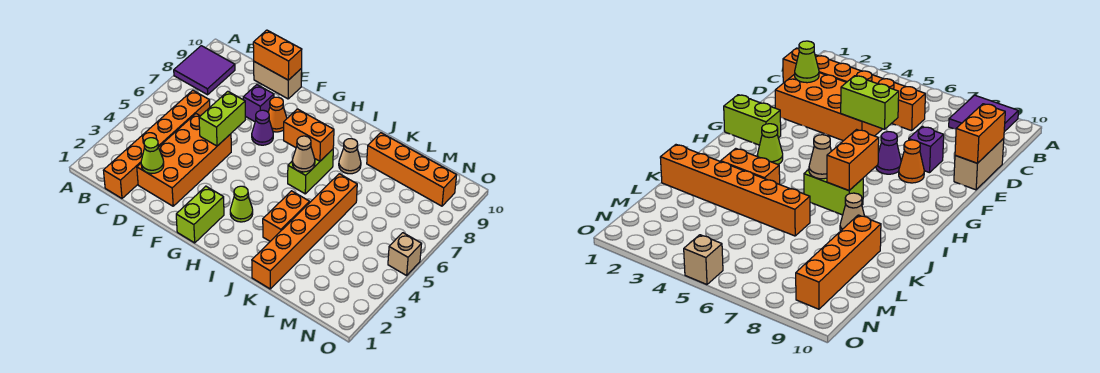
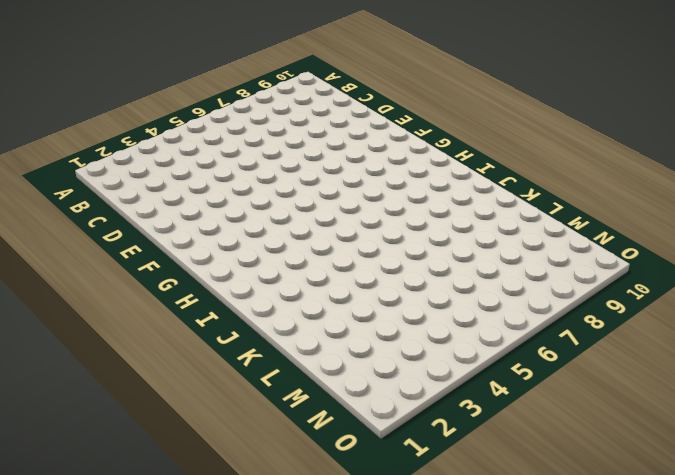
none -> purple 2x2 tile [174,46,235,95]
none -> orange 1x6 brick [103,90,210,198]
none -> orange 2x4 brick [137,114,231,206]

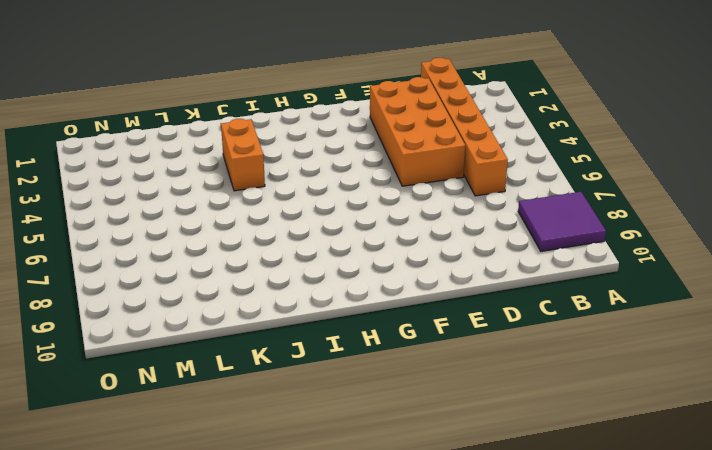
none -> tan 1x2 brick [254,62,302,99]
none -> purple 1x1 brick [243,85,274,122]
none -> purple 1x1 cone [252,110,273,145]

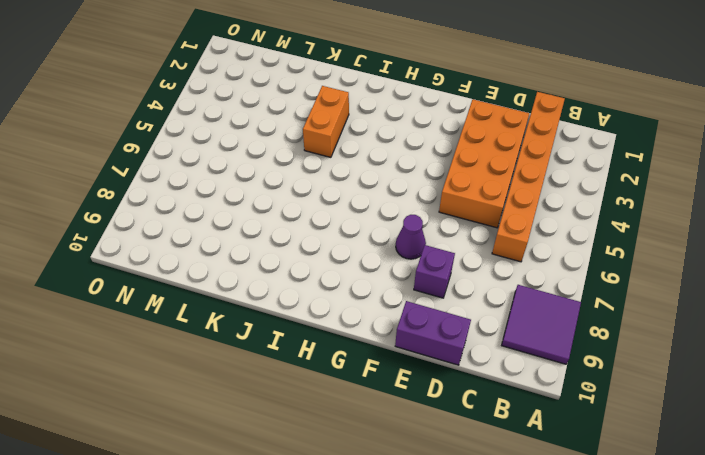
purple 1x2 brick [395,301,471,365] -> tan 1x2 brick [254,62,302,99]
none -> orange 1x1 cone [268,97,287,132]
none -> lime 1x2 brick [176,186,224,243]
none -> lime 1x1 cone [230,186,253,222]

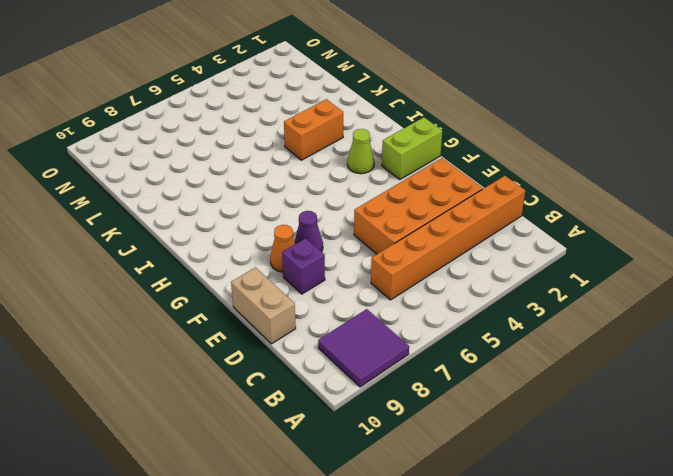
none -> lime 1x2 brick [288,149,333,194]
none -> tan 1x1 cone [339,139,361,174]
none -> orange 1x6 brick [252,174,357,289]

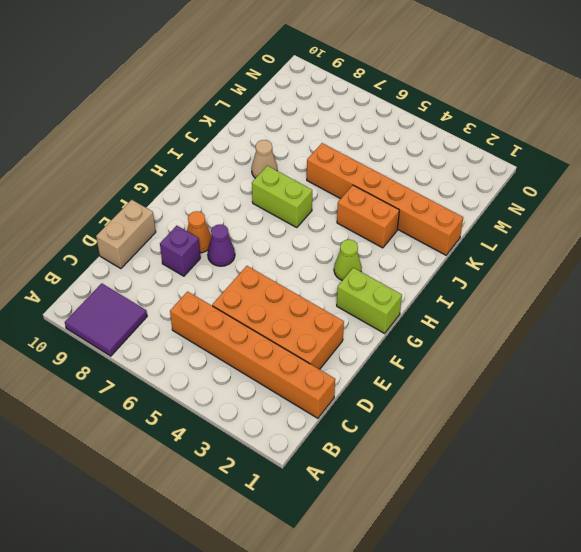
none -> orange 1x4 brick [367,133,457,206]
none -> tan 1x1 brick [388,233,421,275]
none -> lime 1x1 cone [141,138,164,174]

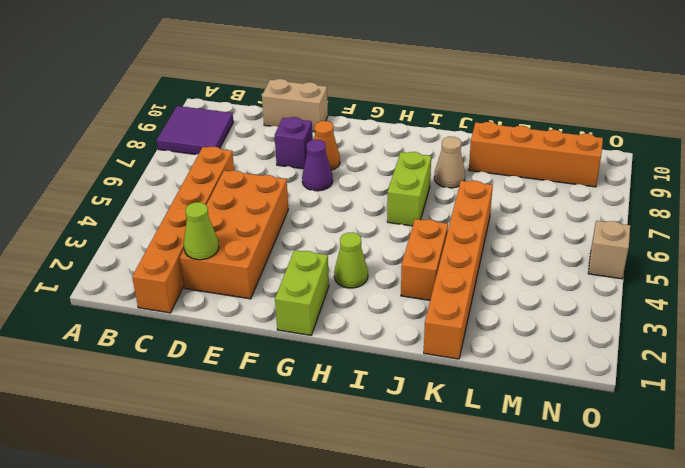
none -> orange 1x2 brick [253,30,302,80]
none -> lime 1x2 brick [199,91,245,146]
none -> orange 1x2 brick [284,109,334,161]

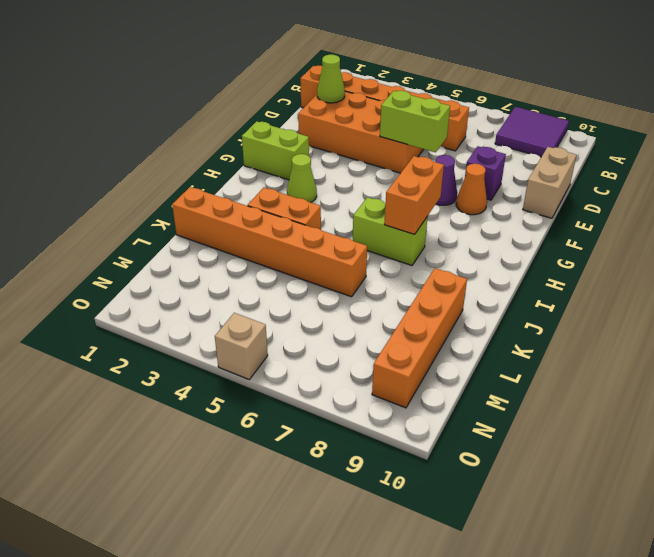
none -> tan 1x1 cone [339,139,361,174]
none -> orange 1x2 brick [253,30,302,80]
none -> tan 1x1 cone [292,136,315,172]

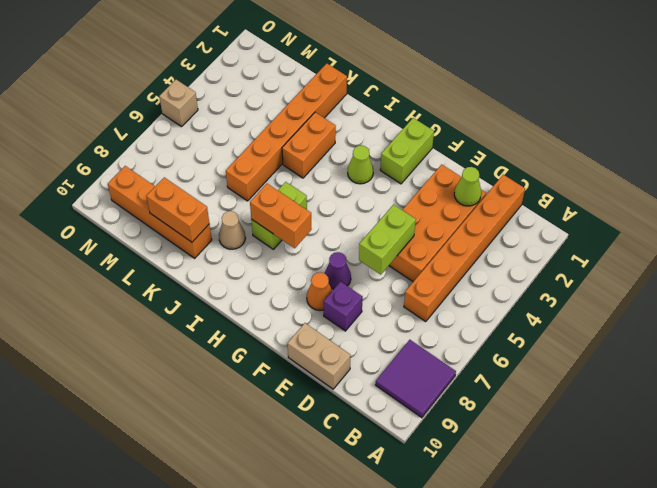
orange 1x2 brick [146,177,209,242] -> orange 1x2 brick moved to [253,30,302,80]
none -> tan 1x1 cone [292,136,315,172]

